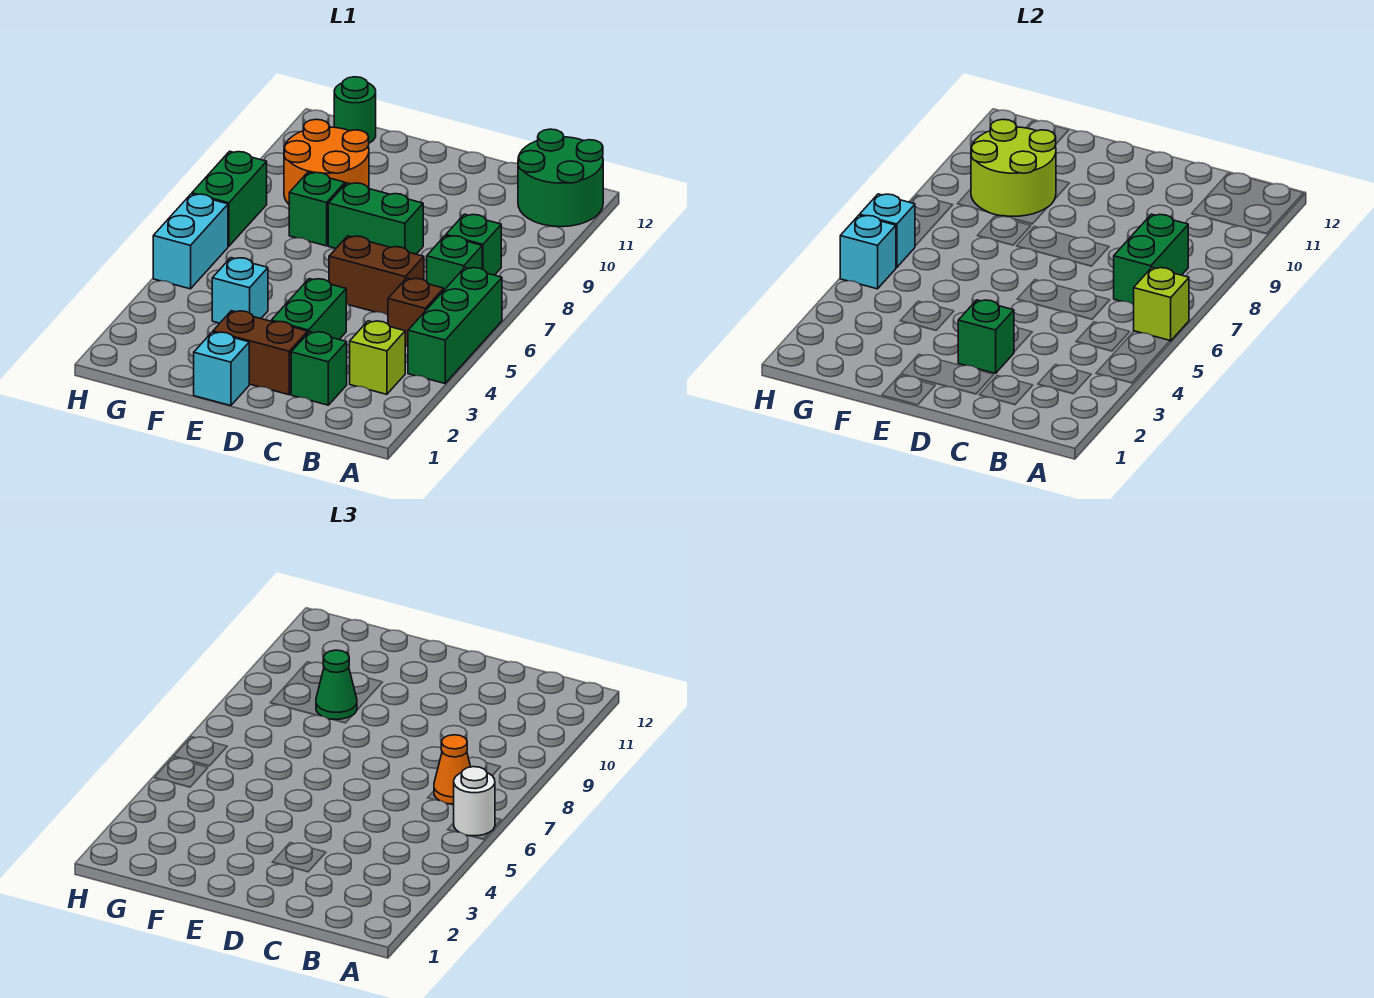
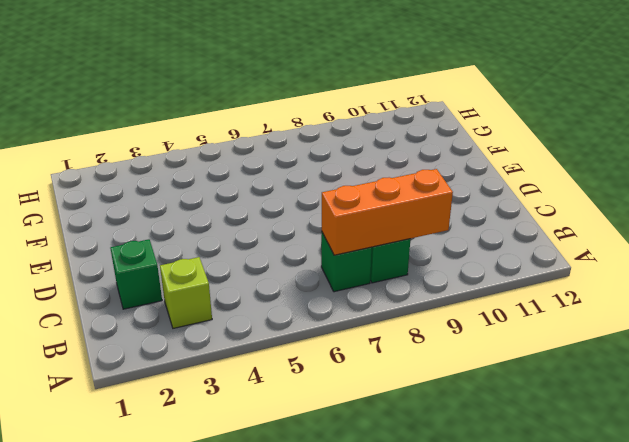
orange 1x3 brick [322,169,453,255] -> green 1x2 brick [1114,214,1188,305]
none -> green 1x3 brick [408,268,502,384]
none -> green 2x2 round brick [518,129,603,227]
none -> brown 1x1 brick [388,278,444,347]

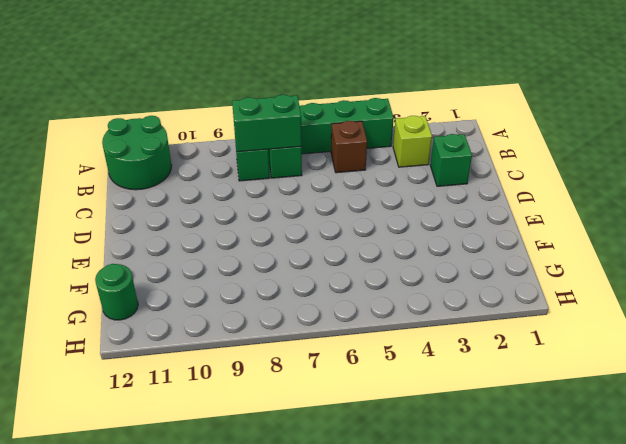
none -> brown 1x2 brick [329,236,424,315]
none -> brown 1x2 brick [213,311,308,395]
none -> green 1x2 brick [271,279,346,339]

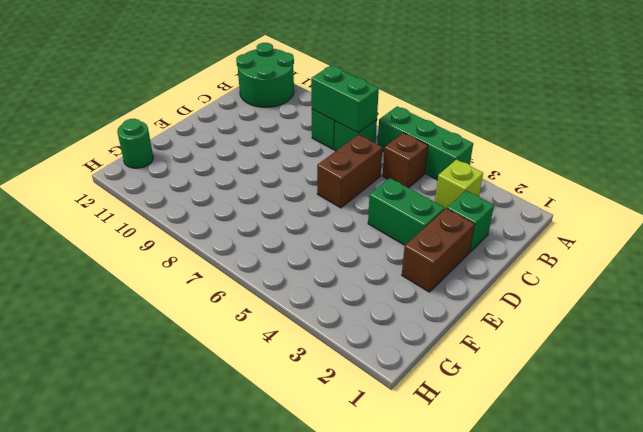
none -> green 1x2 brick [328,183,423,254]
none -> cyan 1x1 brick [194,332,249,406]
none -> cyan 1x1 brick [212,258,268,323]

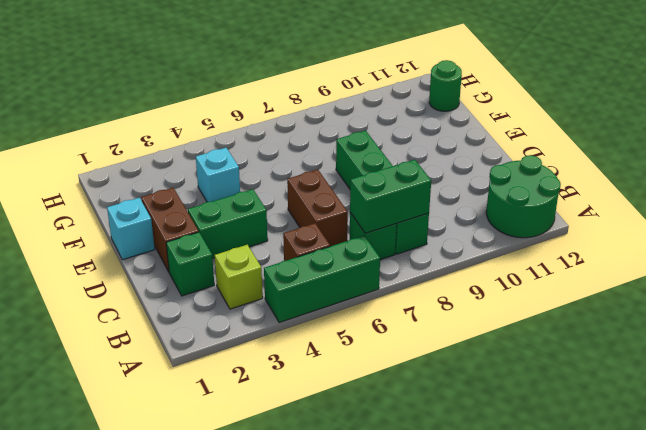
none -> green 1x1 brick [289,172,345,246]
none -> orange 2x2 round brick [284,119,369,204]
none -> cyan 1x2 brick [153,194,228,289]

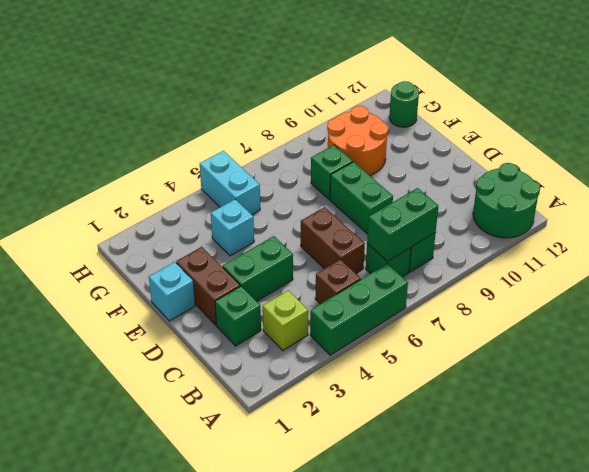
cyan 1x2 brick [200,151,260,215] -> cyan 1x2 brick turned to [153,194,228,289]
none -> green 1x2 brick [192,151,267,246]
none -> lime 1x1 brick [1134,268,1189,341]
none -> green 1x1 brick [958,300,1014,373]

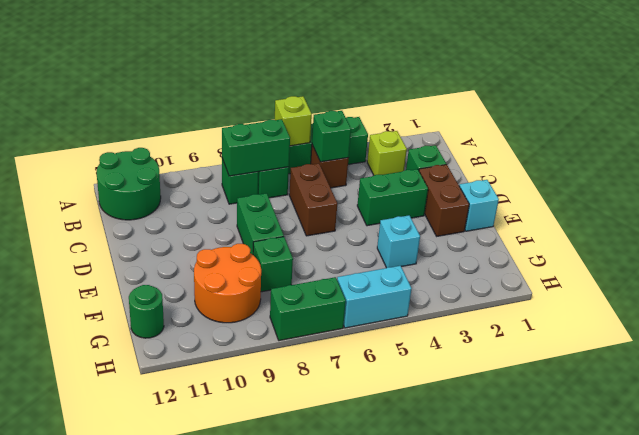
green 1x1 brick [312,111,351,162] -> green 1x1 brick moved to [958,300,1014,373]
none -> lime 2x2 round brick [971,119,1056,216]
none -> cyan 1x1 brick [840,215,896,289]
none -> cyan 1x1 brick [860,194,915,268]

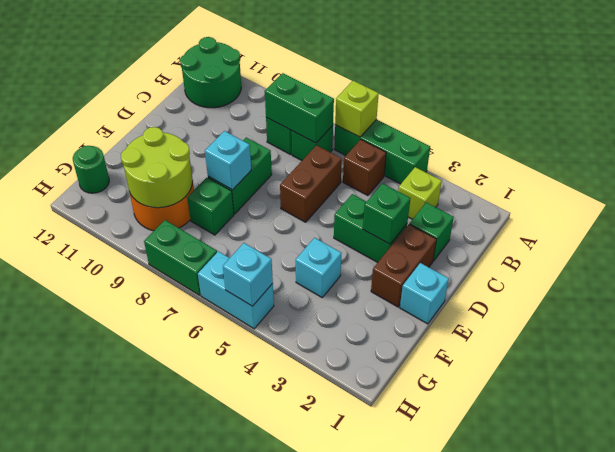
cyan 1x1 brick [205,131,251,190] -> cyan 1x1 brick moved to [860,194,915,268]
none -> white 1x1 round brick [454,767,495,836]
none -> orange 1x1 cone [434,735,471,804]
none -> green 1x1 cone [316,650,357,719]

